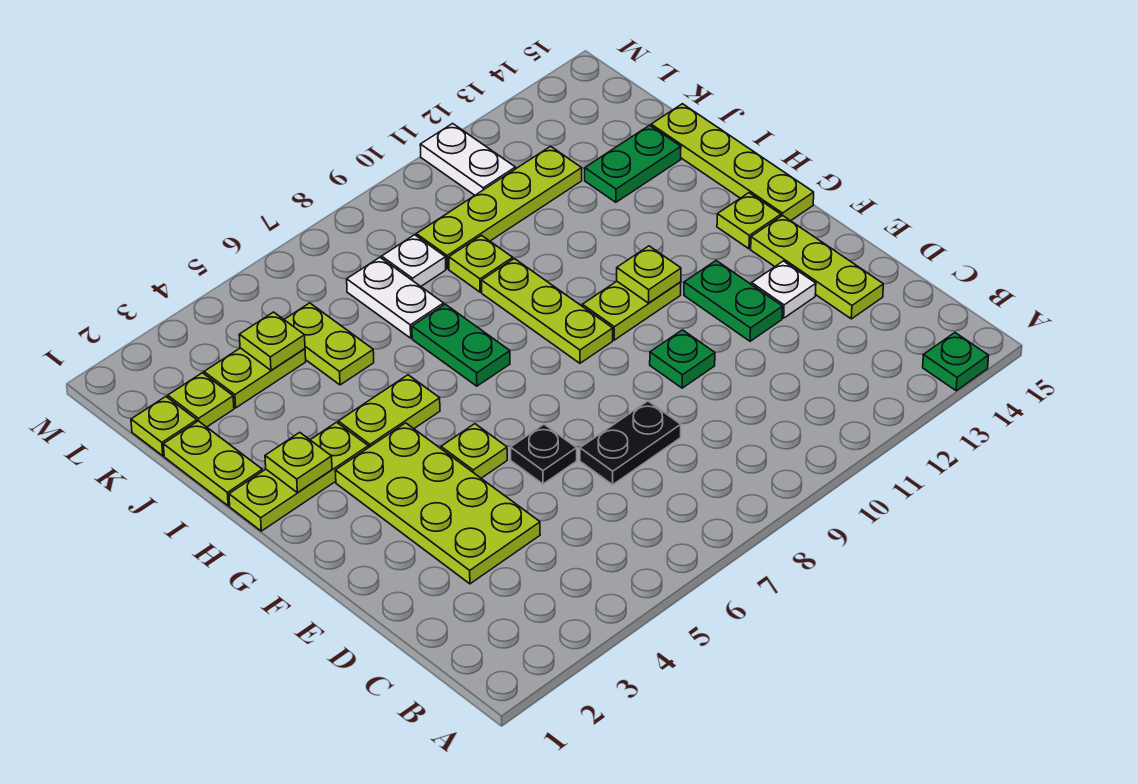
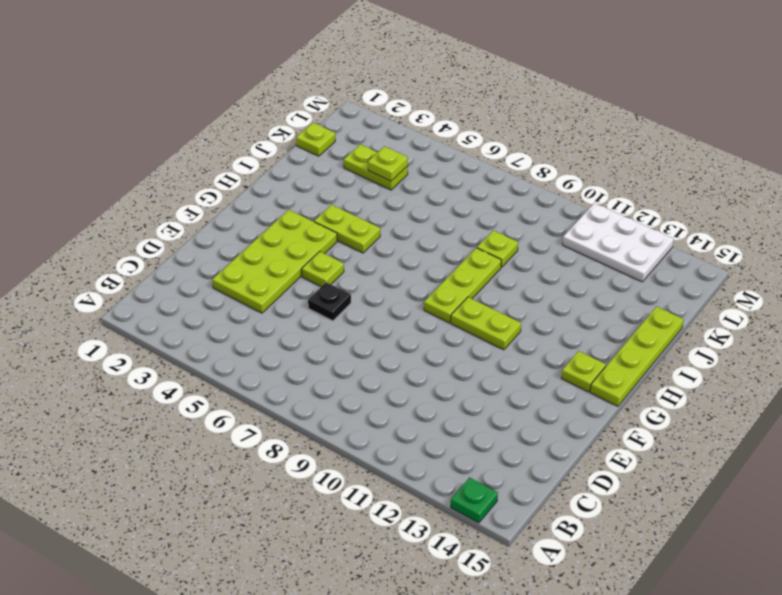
white 2x3 plate [563,203,674,282] -> white 1x2 plate [420,124,515,195]
none -> black 1x2 plate [580,401,681,485]
none -> lime 1x3 plate [751,215,883,319]
none -> green 1x1 plate [650,330,715,388]
none -> green 1x2 plate [684,261,783,341]

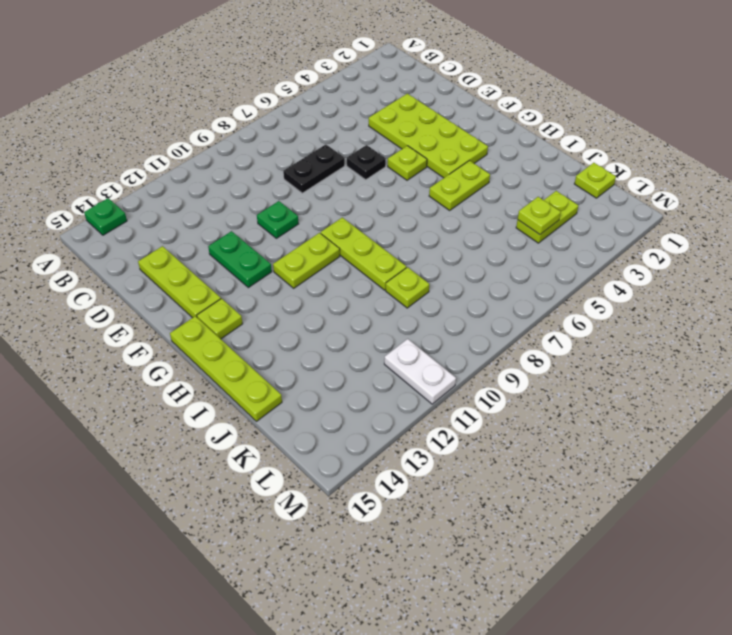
none -> white 1x1 plate [752,261,816,318]
none -> lime 1x3 plate [229,422,368,531]
none -> green 1x2 plate [412,304,510,386]
none -> lime 1x2 plate [163,421,262,506]

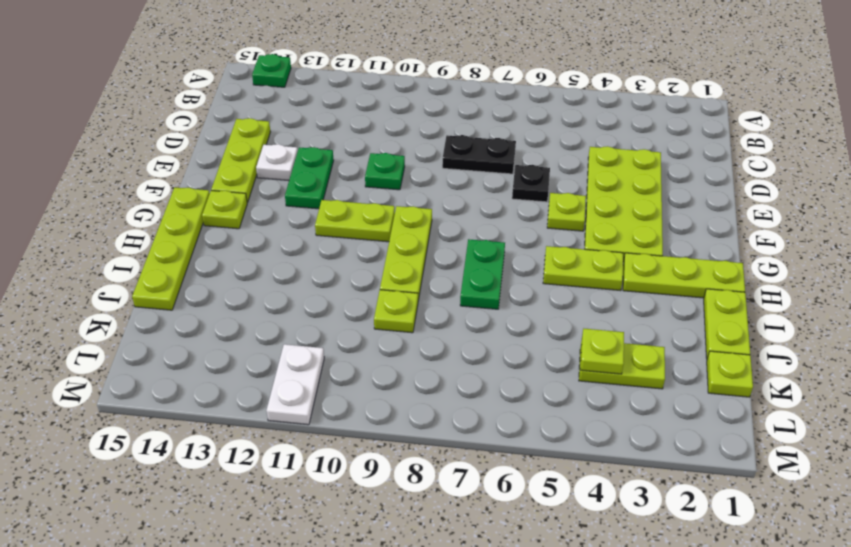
none -> lime 1x2 plate [284,303,374,385]
none -> white 1x2 plate [347,257,444,338]
none -> green 1x2 plate [585,125,681,202]
none -> lime 1x1 plate [168,373,234,427]

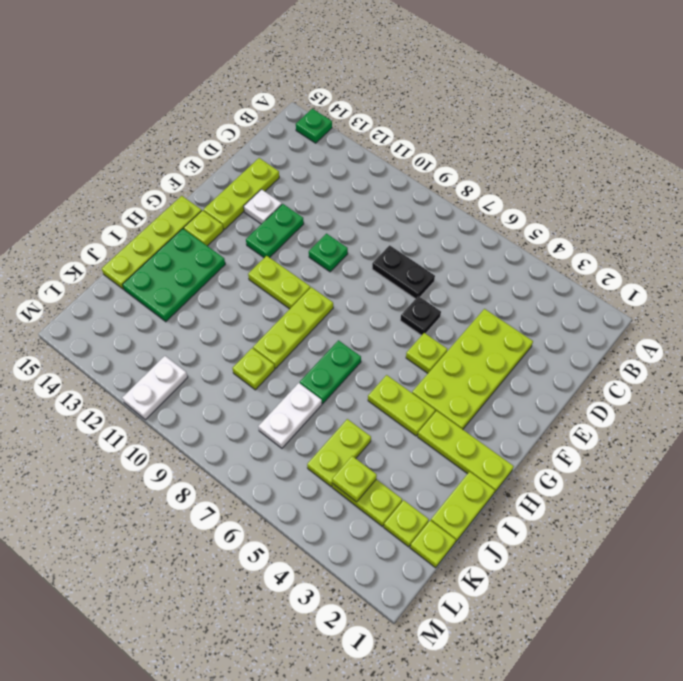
green 2x3 plate [122,229,225,322] -> green 1x2 plate [585,125,681,202]
none -> white 1x1 plate [382,235,446,286]
none -> lime 1x4 plate [416,146,582,269]
none -> lime 1x1 plate [617,246,681,303]
none -> lime 1x1 plate [265,432,332,493]

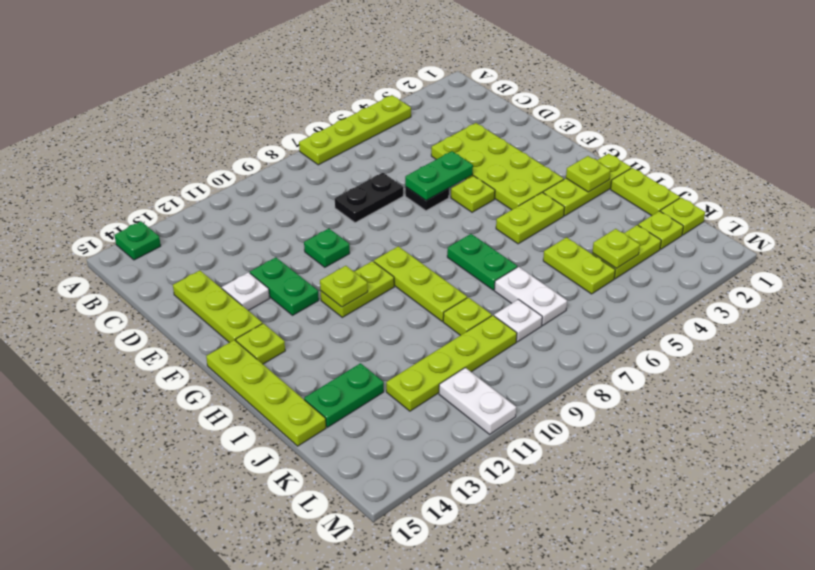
lime 1x4 plate [299,95,411,165] -> none
green 1x2 plate [405,151,473,201] -> none

